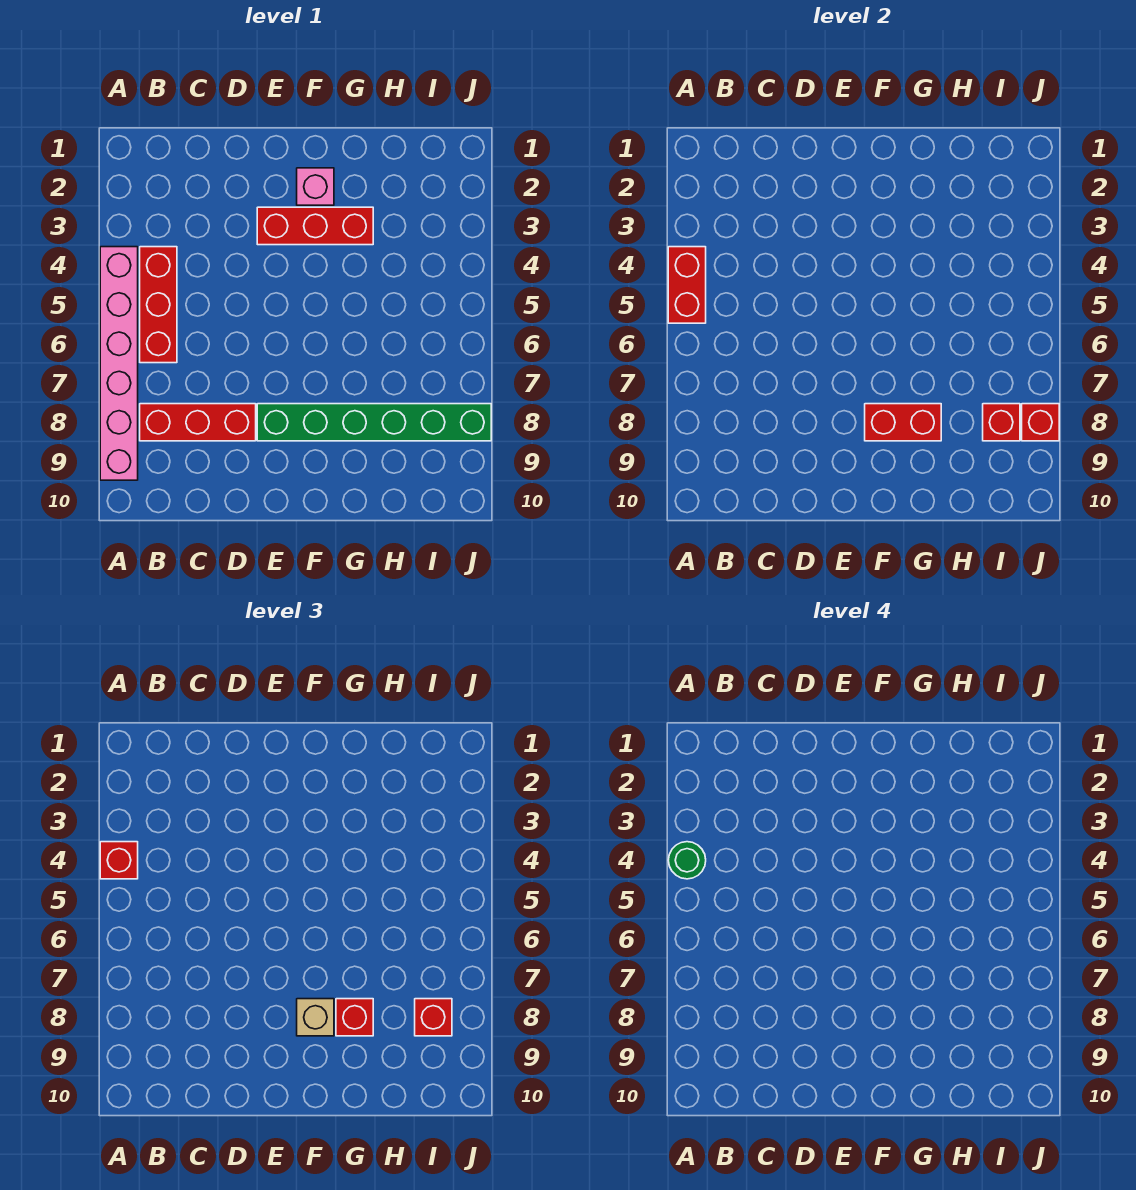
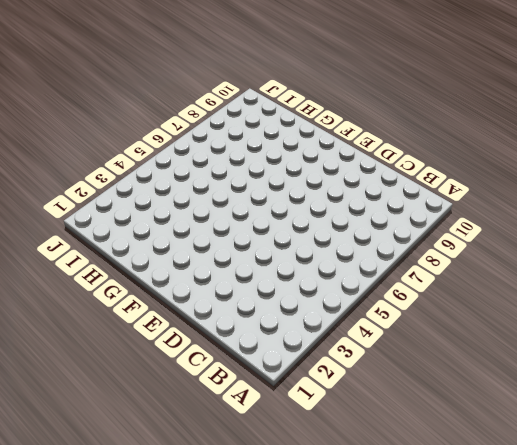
none -> pink 1x6 brick [100,247,138,480]
none -> red 1x3 brick [140,247,177,363]
none -> red 1x3 brick [140,404,256,441]

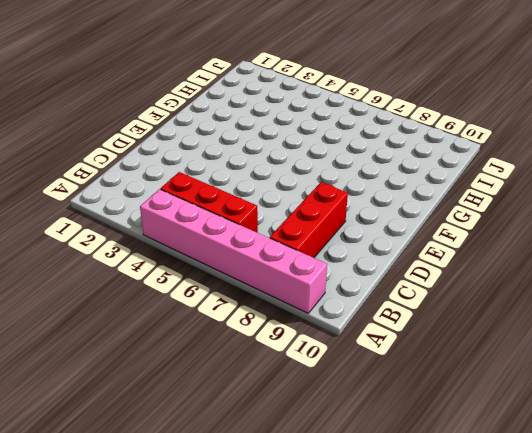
none -> red 1x3 brick [257,207,373,245]
none -> green 1x6 brick [257,404,491,441]
none -> pink 1x1 brick [297,168,334,205]

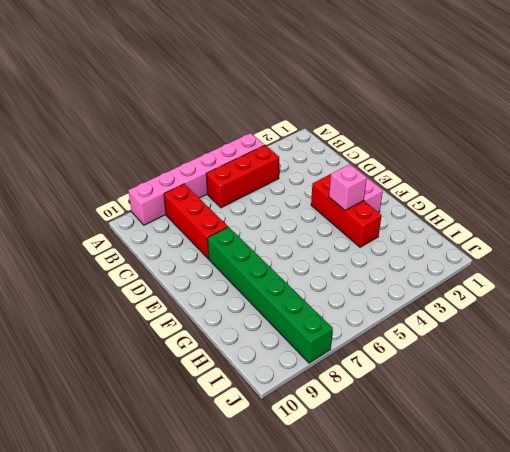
pink 1x1 brick [329,164,367,210] -> none
none -> red 1x2 brick [668,247,706,323]
none -> red 1x2 brick [865,404,941,441]
none -> red 1x1 brick [983,404,1020,441]

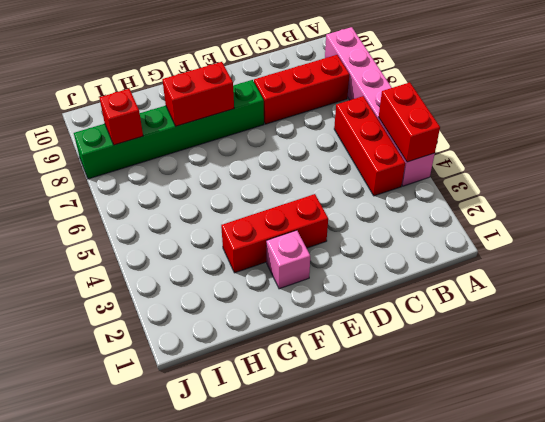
none -> red 1x1 brick [1022,404,1059,441]
none -> red 1x1 brick [100,842,138,879]
none -> tan 1x1 brick [297,999,334,1036]

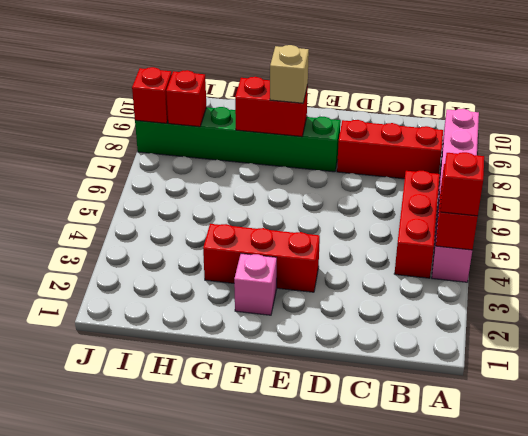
none -> red 1x1 brick [336,999,373,1036]
none -> red 1x1 brick [415,999,452,1036]
none -> green 1x1 round brick [668,842,706,879]

